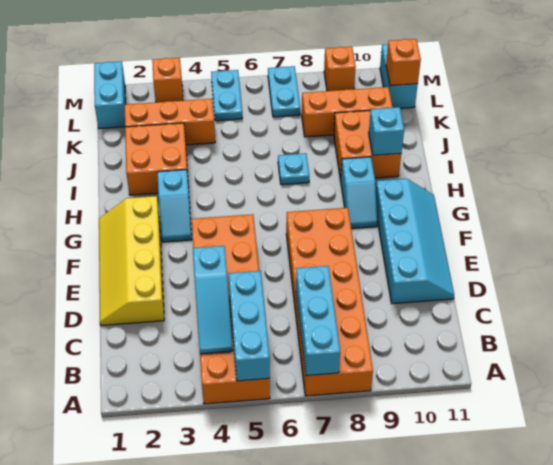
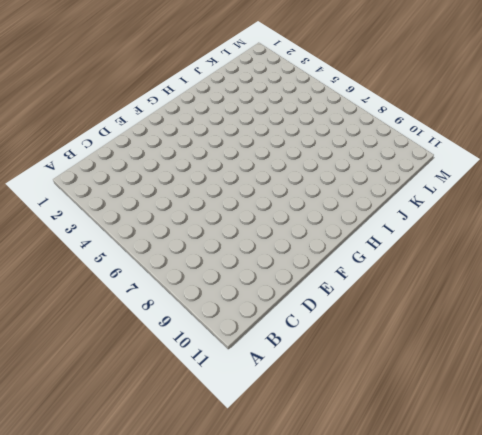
none -> orange 2x6 brick [192,214,270,404]
none -> orange 2x6 brick [286,208,373,396]
none -> yellow 2x4 slope [99,196,164,326]

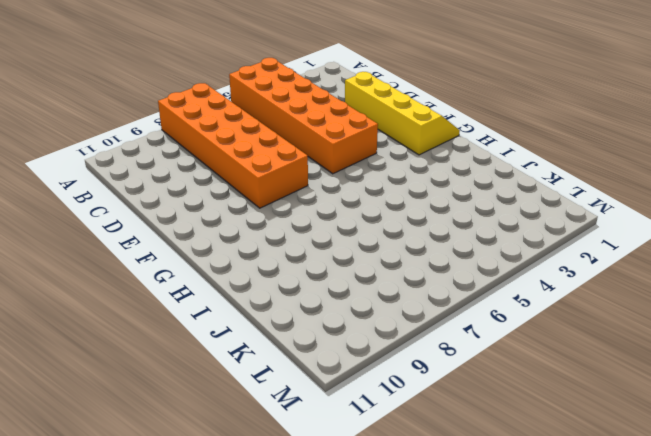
none -> cyan 2x4 slope [376,179,454,304]
none -> cyan 1x2 slope [157,170,192,242]
none -> cyan 1x2 slope [341,157,377,228]

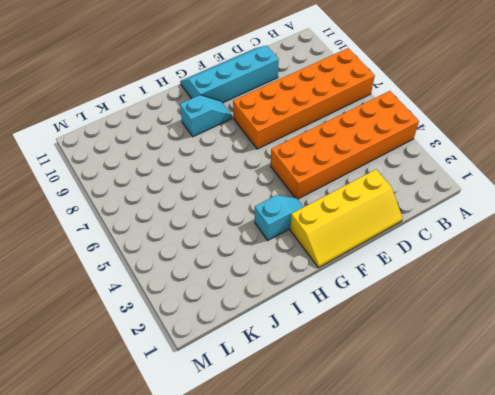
none -> orange 2x2 brick [125,123,188,195]
none -> cyan 1x1 plate [278,153,309,185]
none -> orange 2x2 brick [334,110,401,180]

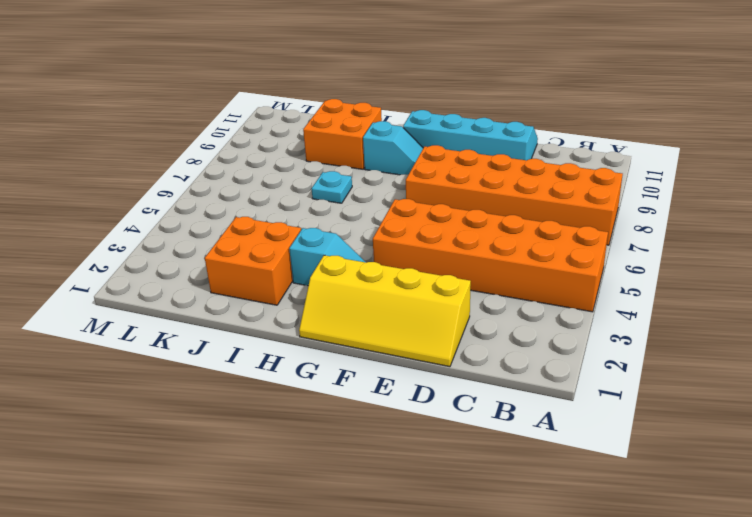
none -> orange 1x3 brick [125,99,215,145]
none -> orange 1x3 brick [302,87,393,137]
none -> cyan 1x2 brick [94,61,126,129]

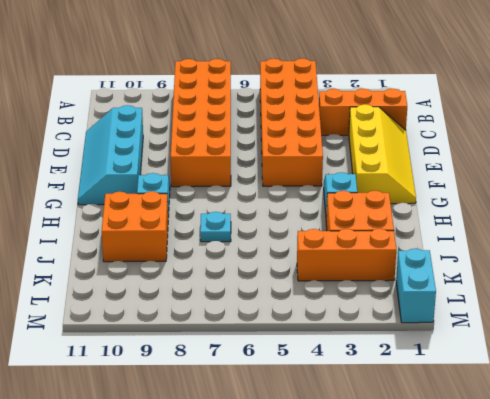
orange 1x3 brick [319,89,407,135] -> orange 1x3 brick moved to [302,87,393,137]
none -> cyan 1x2 plate [211,70,242,121]
none -> cyan 1x2 plate [268,66,300,117]
none -> cyan 1x2 brick [380,44,418,108]

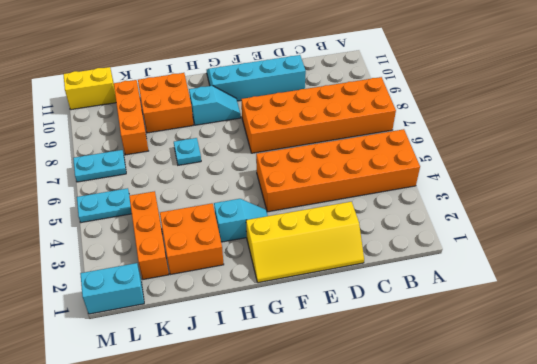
yellow 1x2 brick [63,67,116,110] -> cyan 1x2 brick [380,44,418,108]
none -> orange 1x1 brick [152,58,183,102]
none -> orange 1x1 brick [324,47,356,91]
none -> cyan 1x3 brick [229,271,270,381]

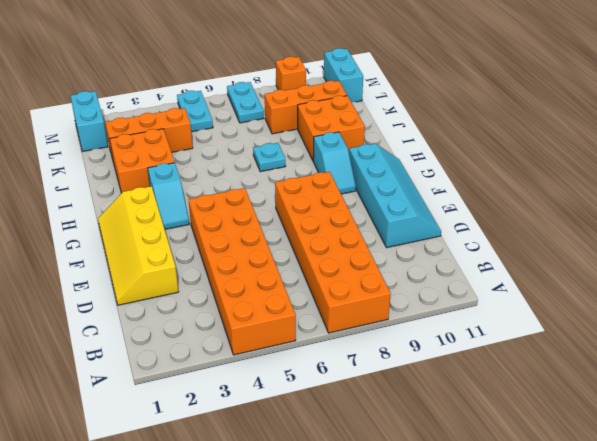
none -> orange 1x1 brick [152,58,183,102]
none -> cyan 1x3 brick [229,271,270,381]
none -> cyan 1x3 brick [296,266,340,376]

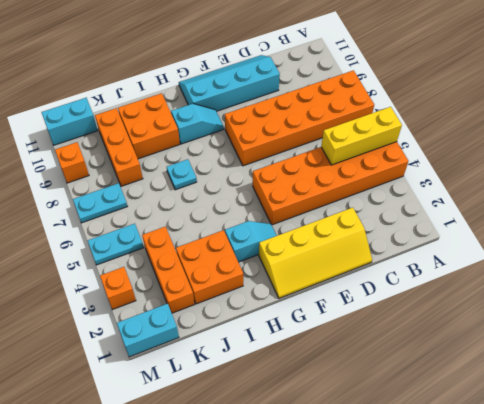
yellow 1x3 brick [321,107,402,165] -> cyan 1x3 brick [229,271,270,381]
none -> cyan 1x3 brick [296,266,340,376]
none -> cyan 1x3 slope [193,246,233,354]
none -> cyan 1x1 brick [369,107,404,155]

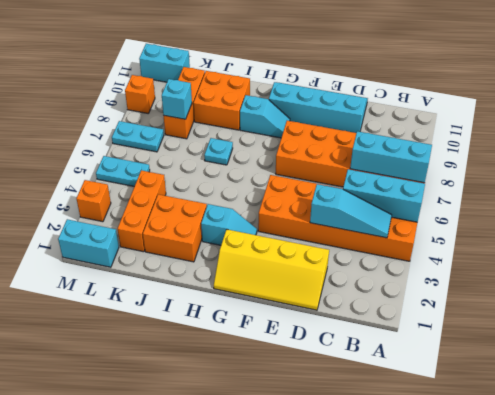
cyan 1x1 brick [162,79,192,119] -> cyan 1x1 brick moved to [369,107,404,155]
none -> orange 1x1 brick [386,39,421,86]

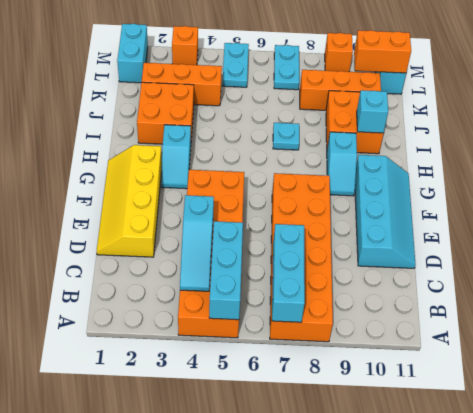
orange 1x2 brick [354,30,411,73] -> orange 1x1 brick [386,39,421,86]

